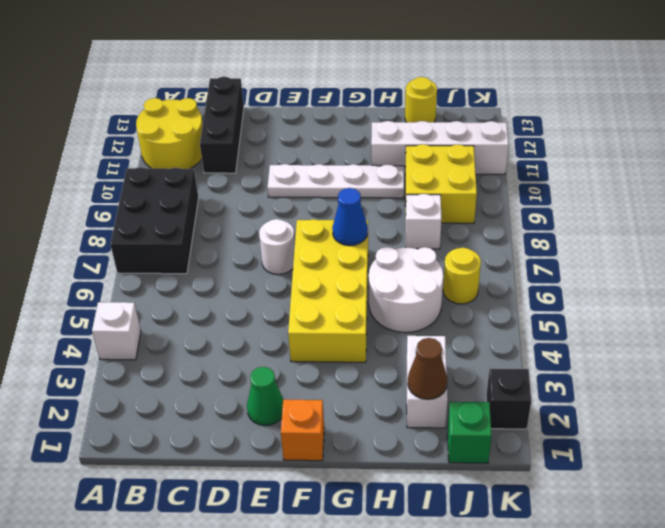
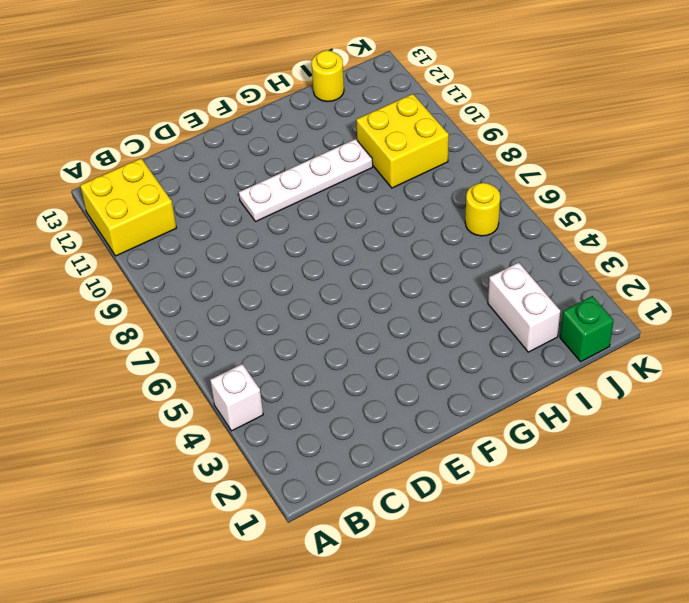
yellow 2x2 brick [80,158,176,256] -> yellow 2x2 round brick [136,98,203,169]
none -> black 2x3 brick [110,167,199,274]
none -> black 1x3 brick [200,77,244,173]
none -> green 1x1 cone [247,367,284,426]

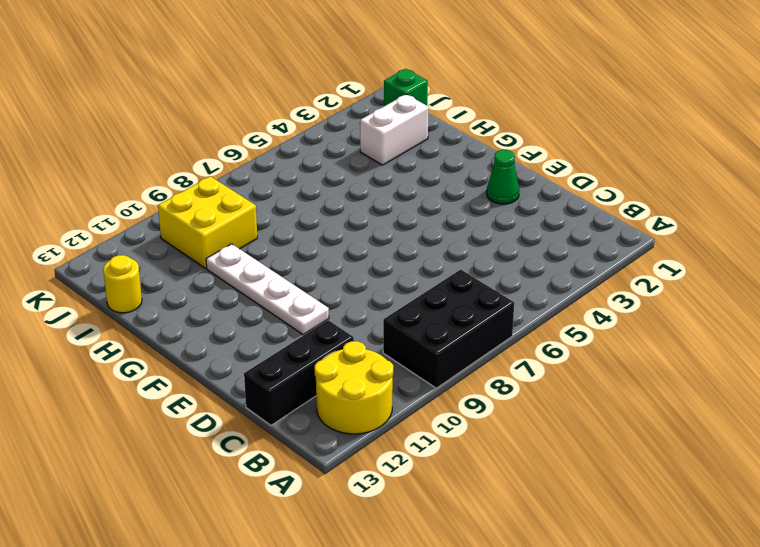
none -> white 1x1 brick [92,302,141,360]
none -> white 1x1 round brick [259,219,295,274]
none -> orange 1x1 brick [281,400,324,461]

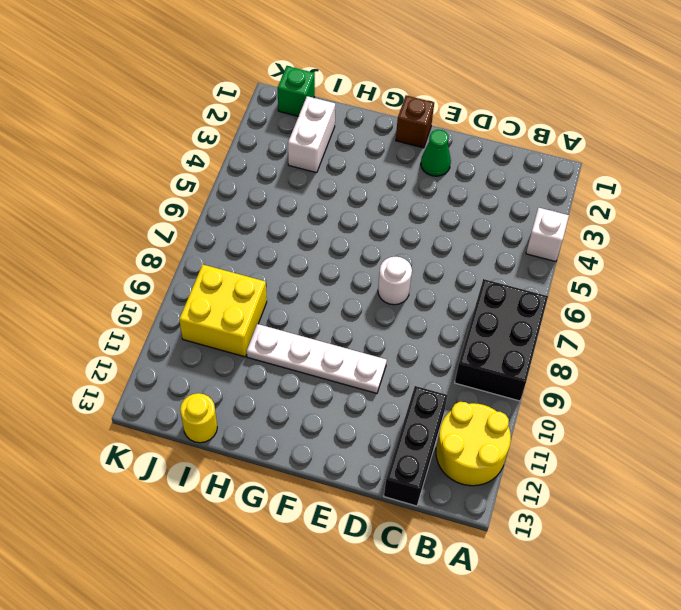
brown 1x1 brick [396,95,434,148] -> orange 1x1 brick [281,400,324,461]
none -> yellow 2x4 brick [288,219,368,362]
none -> white 2x2 round brick [369,247,443,333]
none -> white 1x4 brick [371,121,509,174]

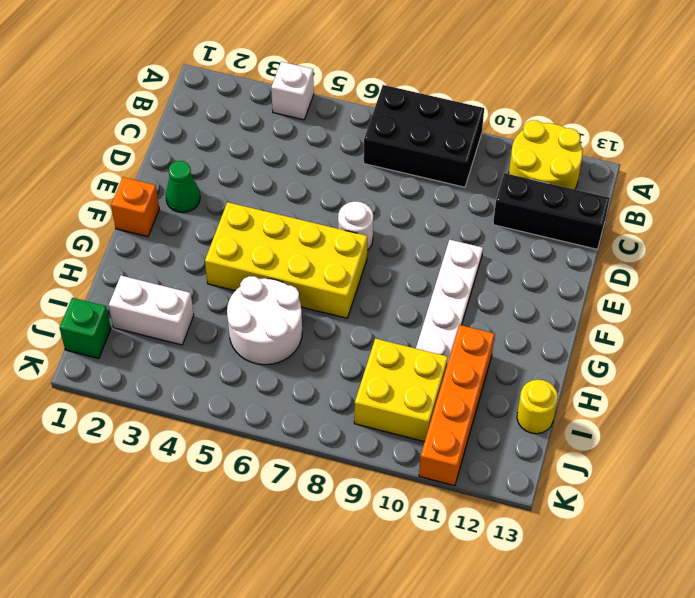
orange 1x4 brick [419,325,495,486] -> white 1x4 brick [371,121,509,174]
none -> white 1x1 brick [406,194,441,249]
none -> yellow 1x1 round brick [443,248,481,304]
none -> black 1x1 brick [486,369,531,429]

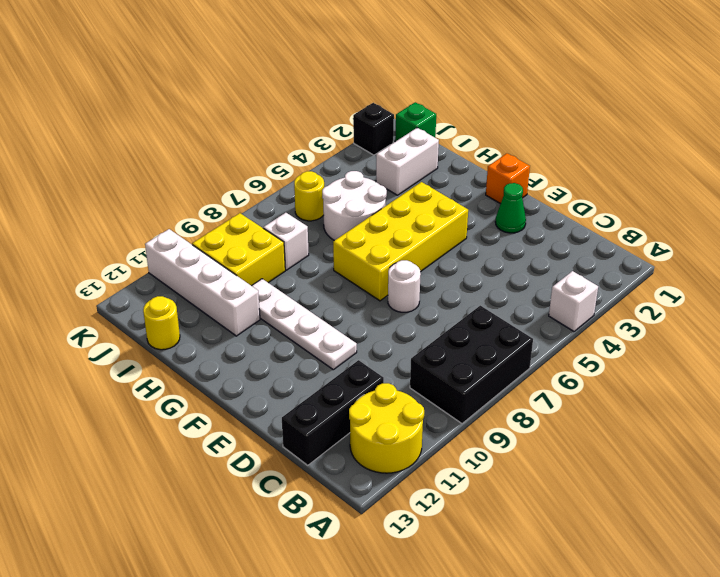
none -> blue 1x1 cone [332,188,368,246]
none -> brown 1x1 cone [408,338,447,399]

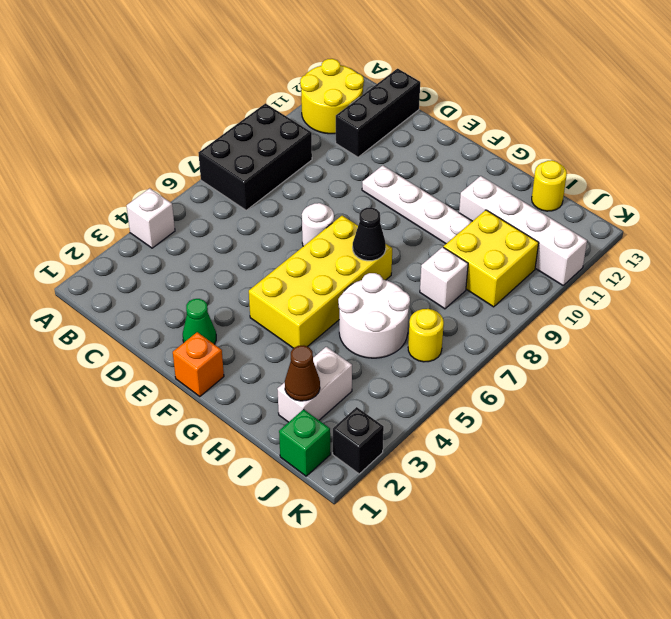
black 1x1 cone [353,207,386,261] -> blue 1x1 cone [332,188,368,246]

